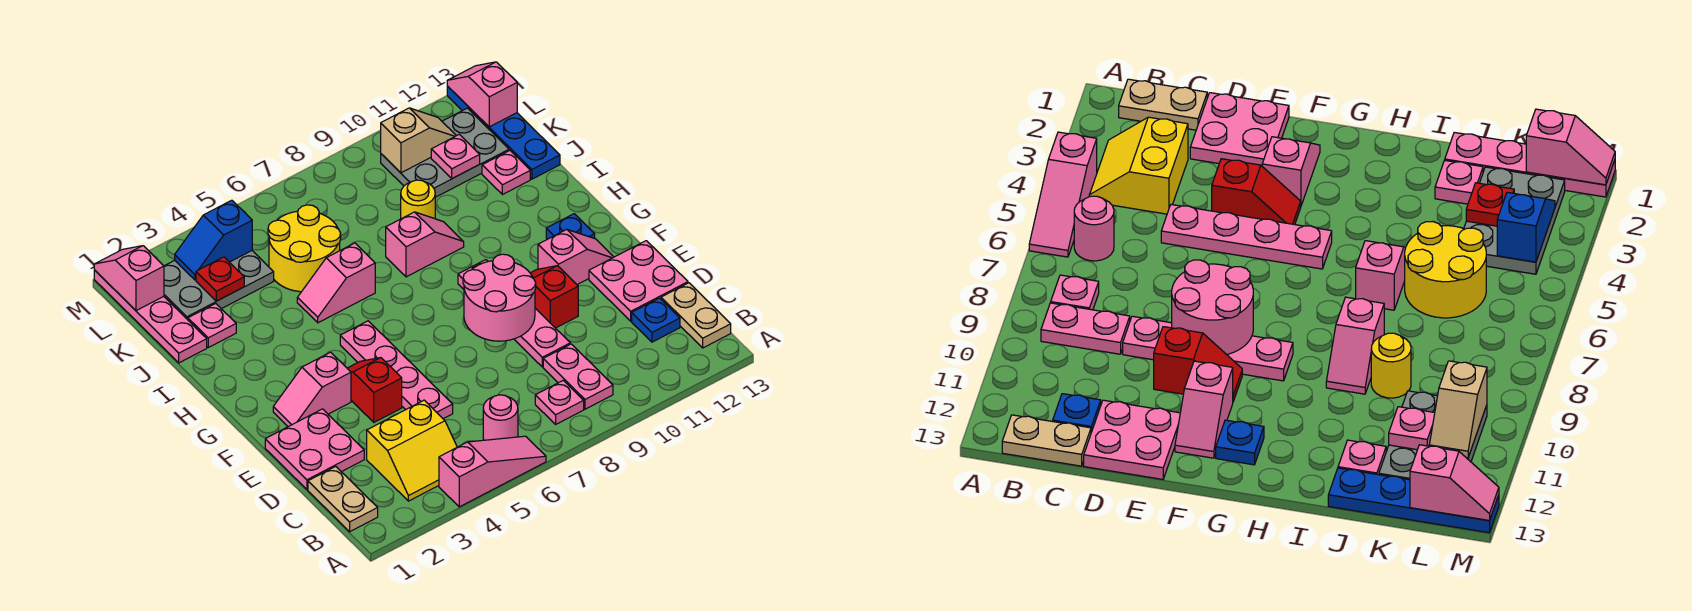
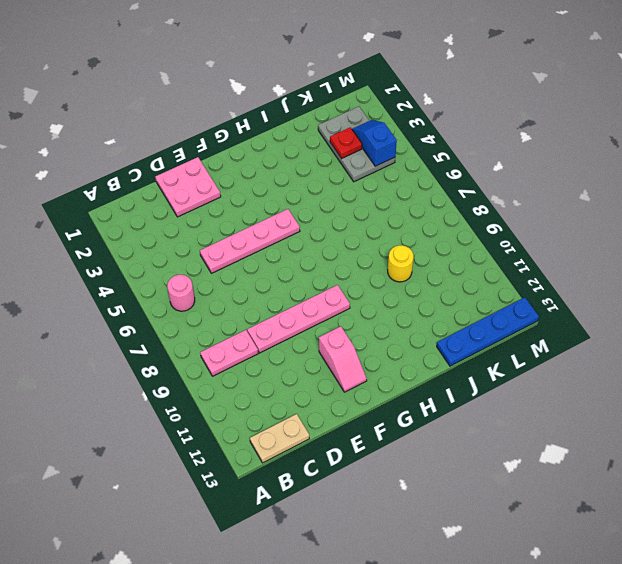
none -> pink 1x3 slope [439,436,546,507]
none -> tan 1x2 plate [308,467,378,532]
none -> yellow 2x2 slope [367,400,457,501]
none -> pink 1x1 plate [535,381,584,424]

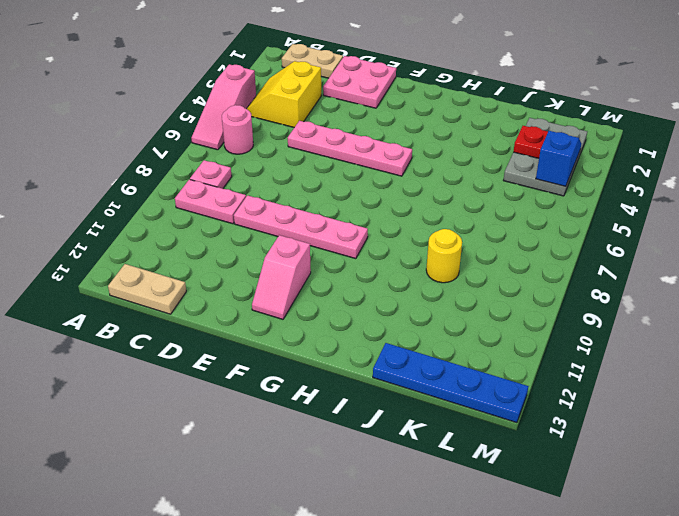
none -> blue 1x1 plate [632,298,680,342]
none -> pink 2x2 plate [589,241,688,321]
none -> red 1x2 slope [347,358,402,422]
none -> red 1x2 slope [530,266,578,328]

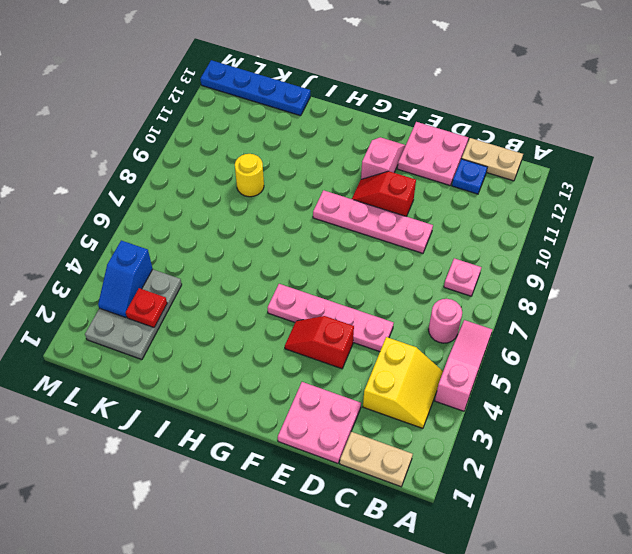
none -> pink 1x2 plate [543,344,613,409]
none -> pink 1x2 slope [273,352,351,427]
none -> blue 1x1 plate [546,214,595,239]
none -> pink 1x2 slope [297,243,375,323]

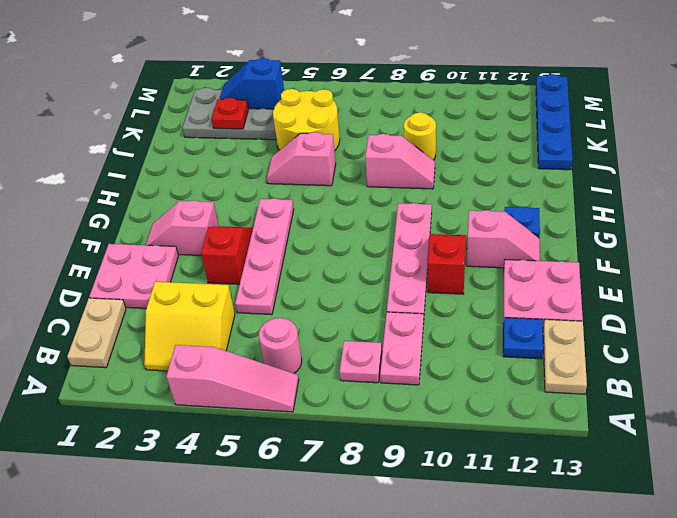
none -> pink 1x4 plate [94,270,207,363]
none -> pink 1x1 plate [188,304,236,347]
none -> pink 1x1 plate [482,151,530,195]
none -> grey 2x3 plate [381,108,509,197]

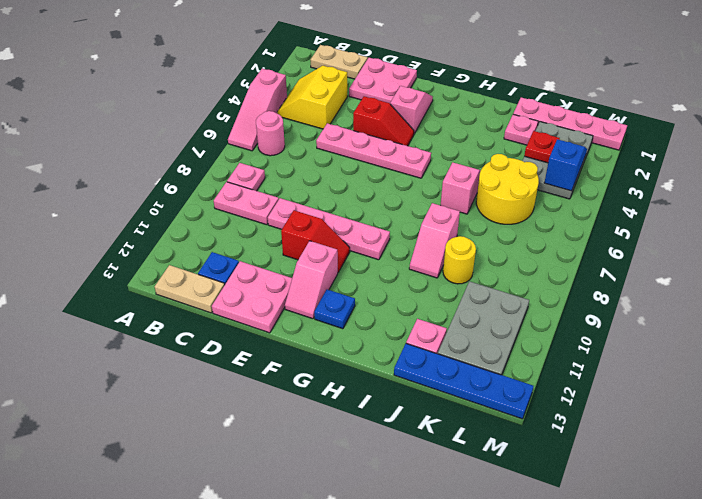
none -> pink 2x2 round brick [463,254,536,341]
none -> pink 1x1 plate [431,134,480,179]
none -> pink 1x2 slope [94,246,164,311]
none -> tan 1x2 slope [381,108,456,173]

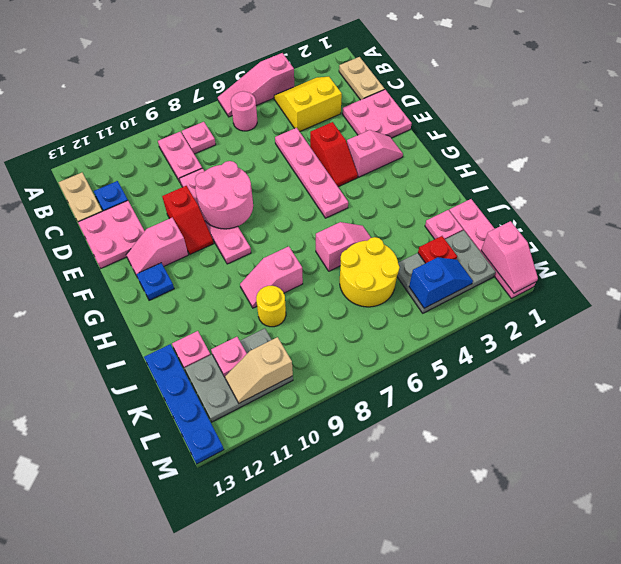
none -> pink 1x2 slope [447,62,517,127]

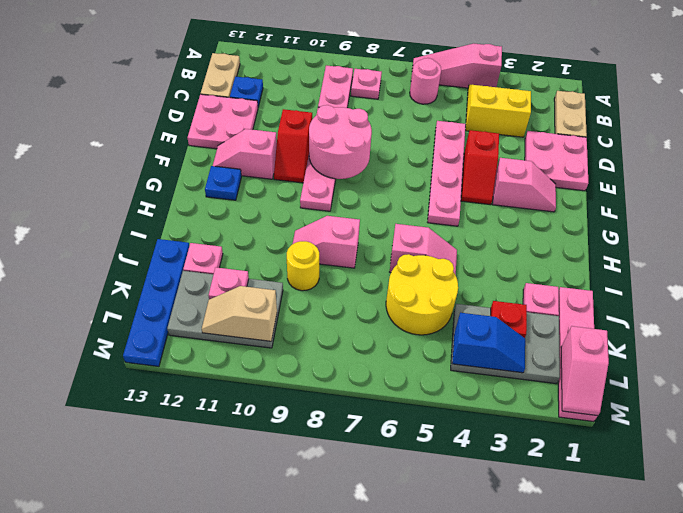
none -> pink 1x2 slope [447,62,517,127]

